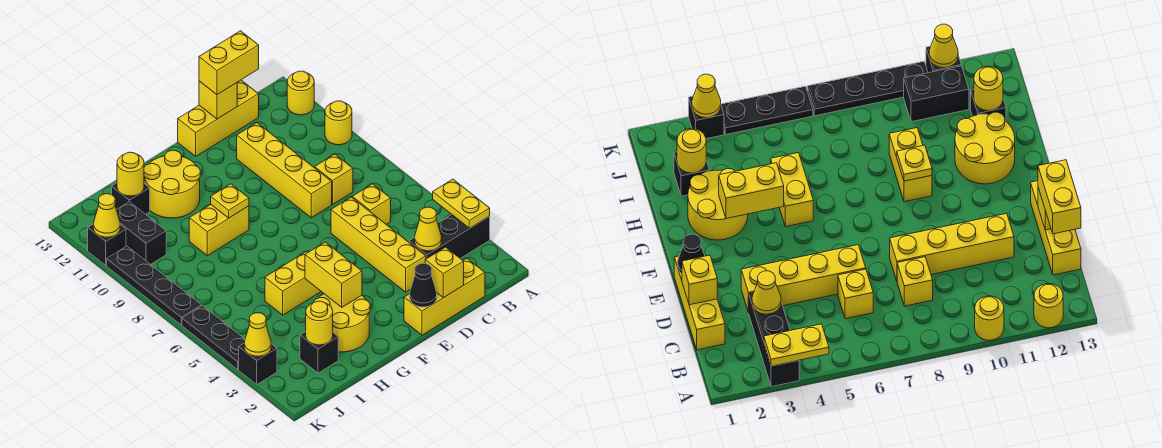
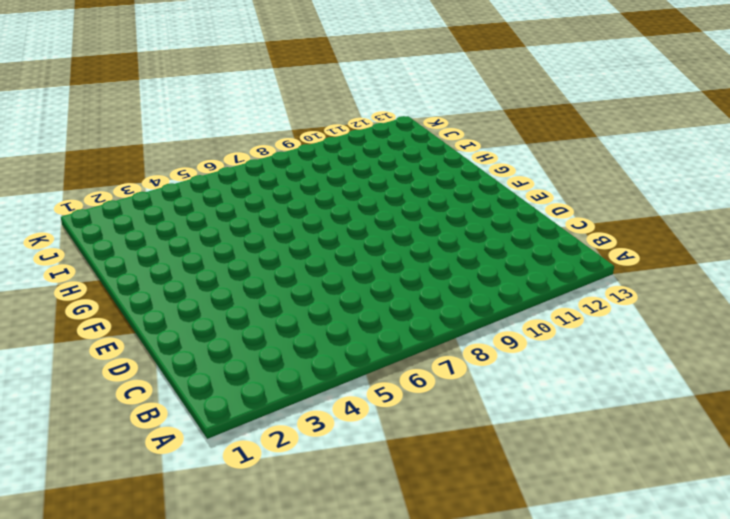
none -> black 1x3 brick [409,215,490,259]
none -> yellow 1x1 round brick [325,101,352,145]
none -> yellow 1x1 round brick [287,71,314,115]
none -> yellow 1x3 brick [404,258,485,335]

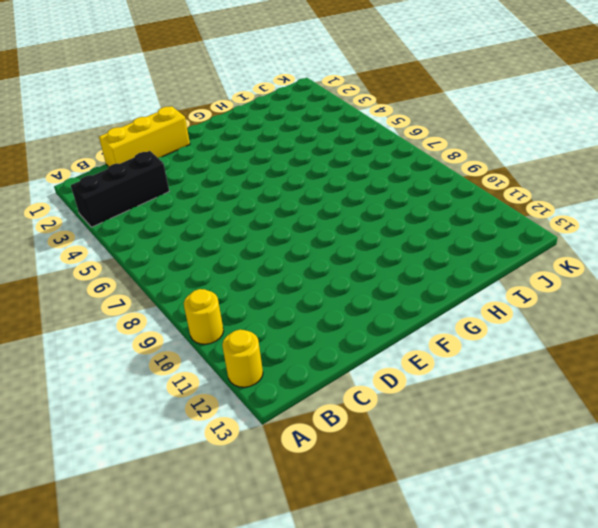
none -> yellow 1x1 brick [352,184,391,225]
none -> yellow 1x1 brick [315,154,353,205]
none -> yellow 1x3 brick [178,80,259,156]
none -> yellow 1x4 brick [331,197,426,292]

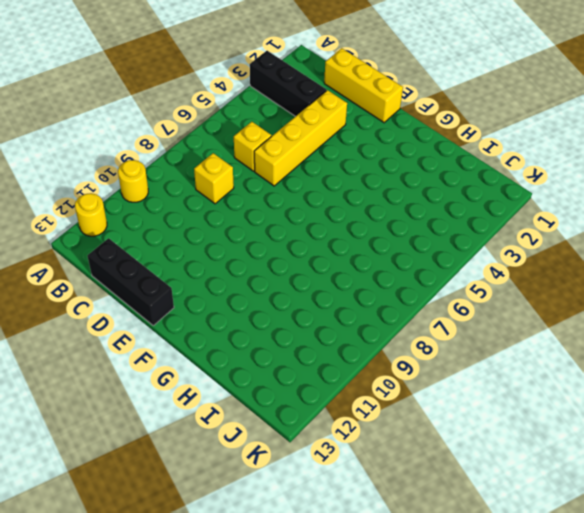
black 1x3 brick [87,238,174,326] -> yellow 1x3 brick [178,80,259,156]
none -> yellow 1x4 brick [237,123,332,218]
none -> yellow 2x2 round brick [314,294,370,352]
none -> yellow 1x2 brick [265,252,321,315]
none -> yellow 1x2 brick [189,205,249,256]

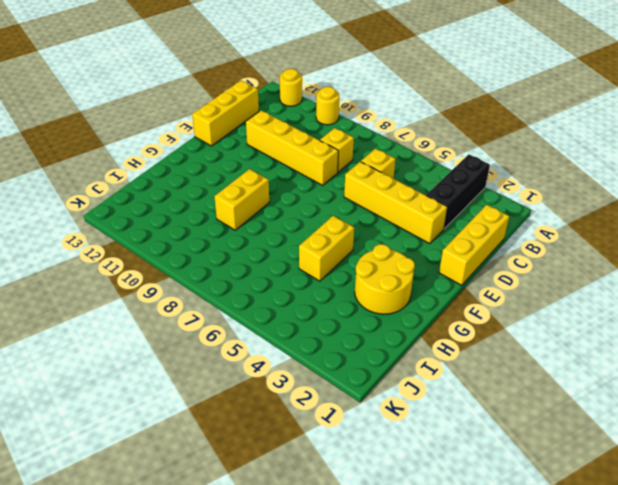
none -> yellow 2x2 round brick [144,150,200,218]
none -> black 1x1 brick [300,332,338,373]
none -> black 1x1 brick [112,183,150,214]
none -> black 1x2 brick [117,202,166,265]

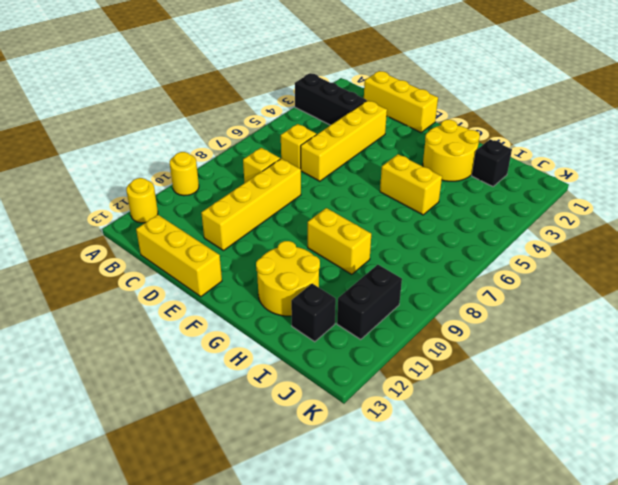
none -> black 1x1 brick [239,344,277,384]
none -> black 1x3 plate [182,306,245,370]
none -> black 1x4 plate [107,246,201,325]
none -> black 1x1 brick [88,225,126,265]

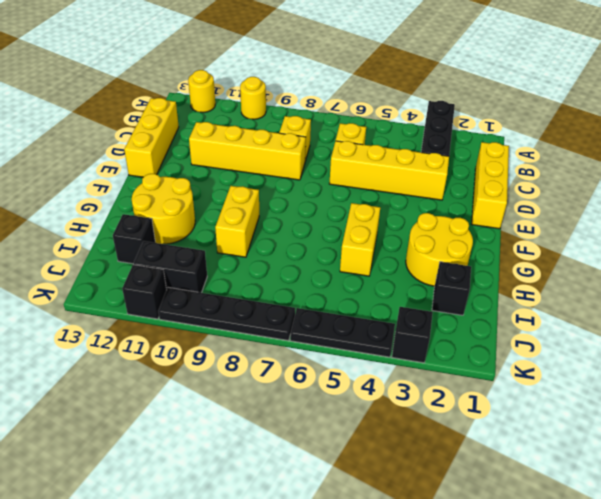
none -> yellow 1x2 plate [433,179,490,228]
none -> yellow 1x1 cone [415,207,442,251]
none -> yellow 1x1 brick [425,247,464,298]
none -> yellow 1x1 brick [199,81,237,119]

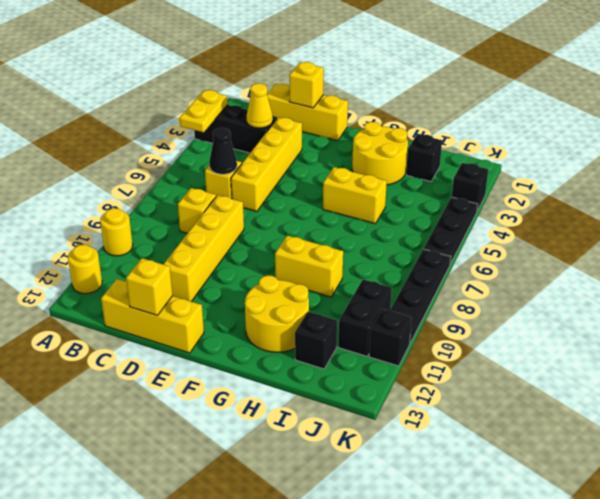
black 1x1 cone [209,128,237,174] -> black 1x1 cone moved to [410,263,437,307]
none -> yellow 1x2 brick [305,242,362,307]
none -> yellow 1x1 plate [211,184,249,218]
none -> yellow 1x1 round brick [306,301,333,345]
none -> yellow 1x1 round brick [117,152,144,196]

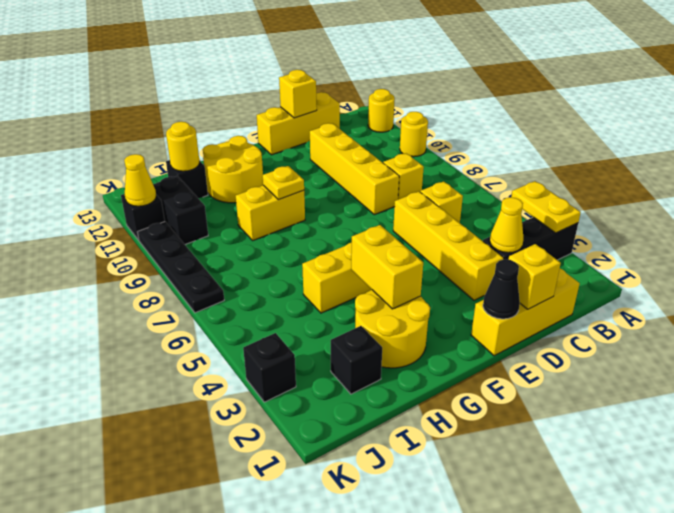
none -> black 1x3 plate [182,306,245,370]
none -> yellow 1x1 round brick [306,301,333,345]
none -> yellow 1x1 cone [244,313,271,356]
none -> yellow 1x2 brick [199,31,259,95]

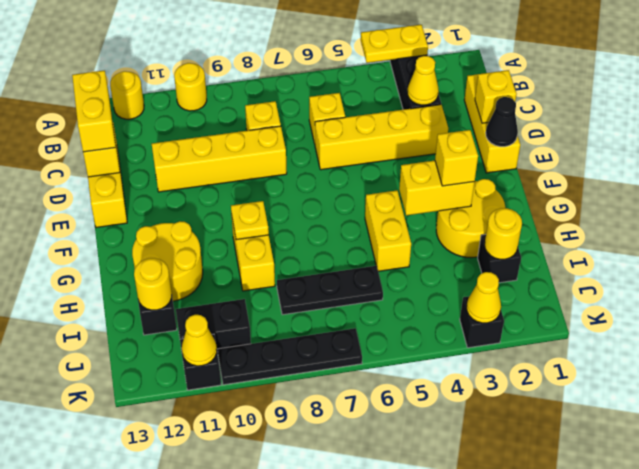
yellow 1x1 brick [435,130,478,186] -> none
black 1x3 plate [277,266,383,315] -> black 1x3 plate moved to [182,306,245,370]

